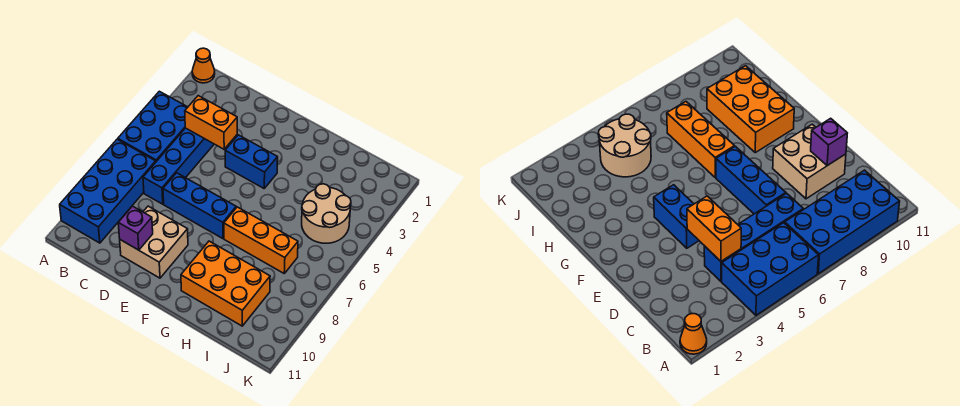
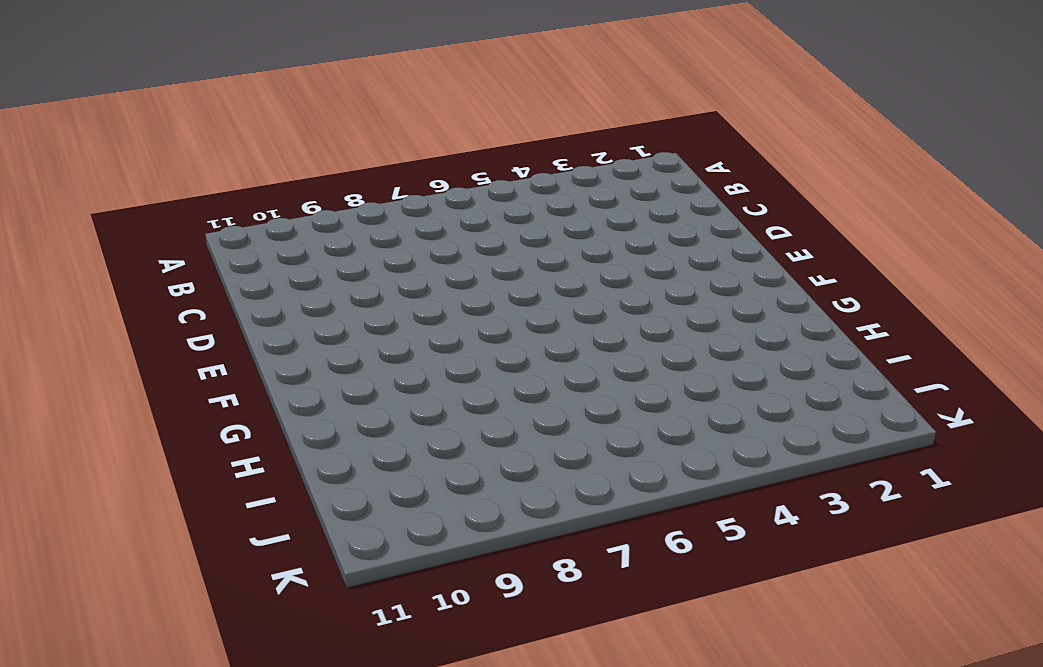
none -> orange 1x1 cone [192,48,215,83]
none -> blue 2x3 brick [118,91,188,161]
none -> blue 2x4 brick [60,139,156,243]

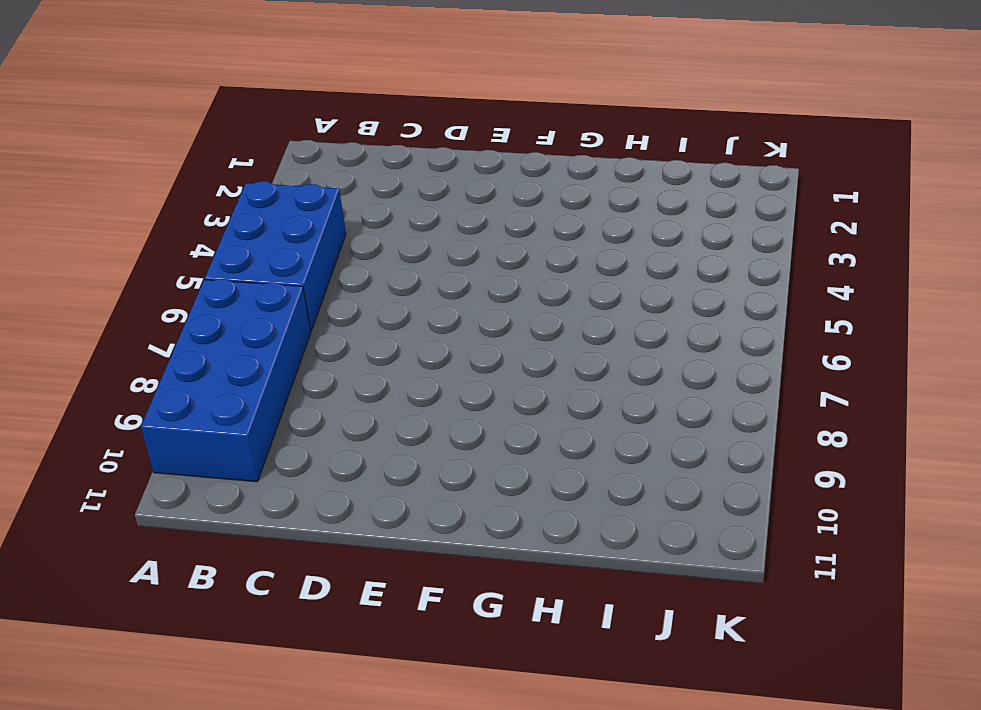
none -> orange 1x1 cone [192,48,215,83]
none -> blue 1x4 brick [143,128,214,204]
none -> blue 1x3 brick [163,173,236,239]

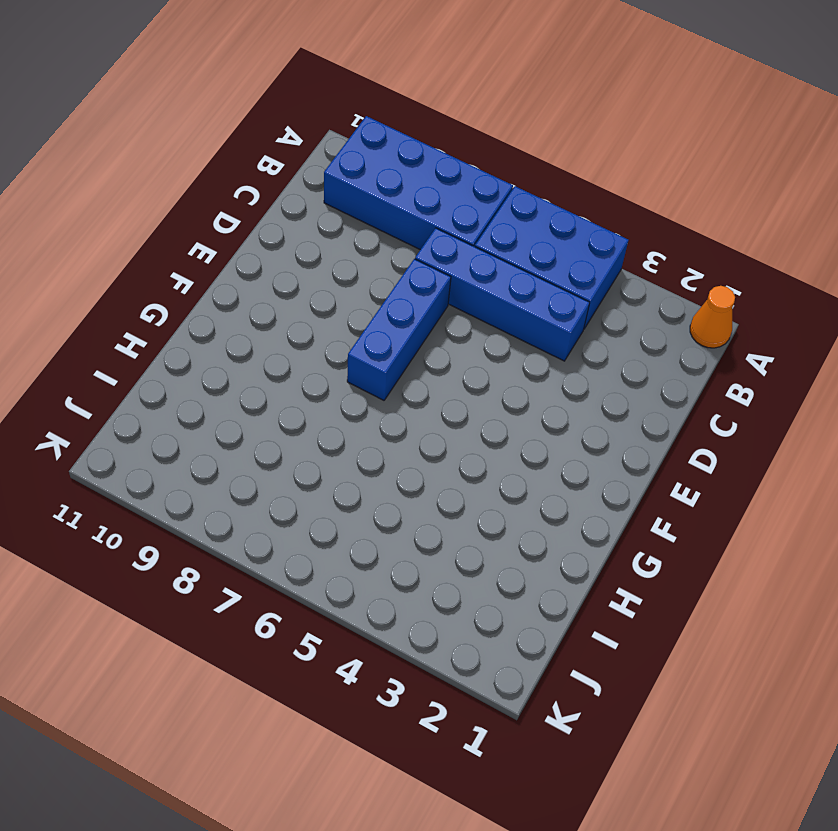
none -> tan 2x2 brick [120,206,188,278]
none -> blue 1x2 brick [225,135,278,188]
none -> orange 1x3 brick [224,207,298,273]

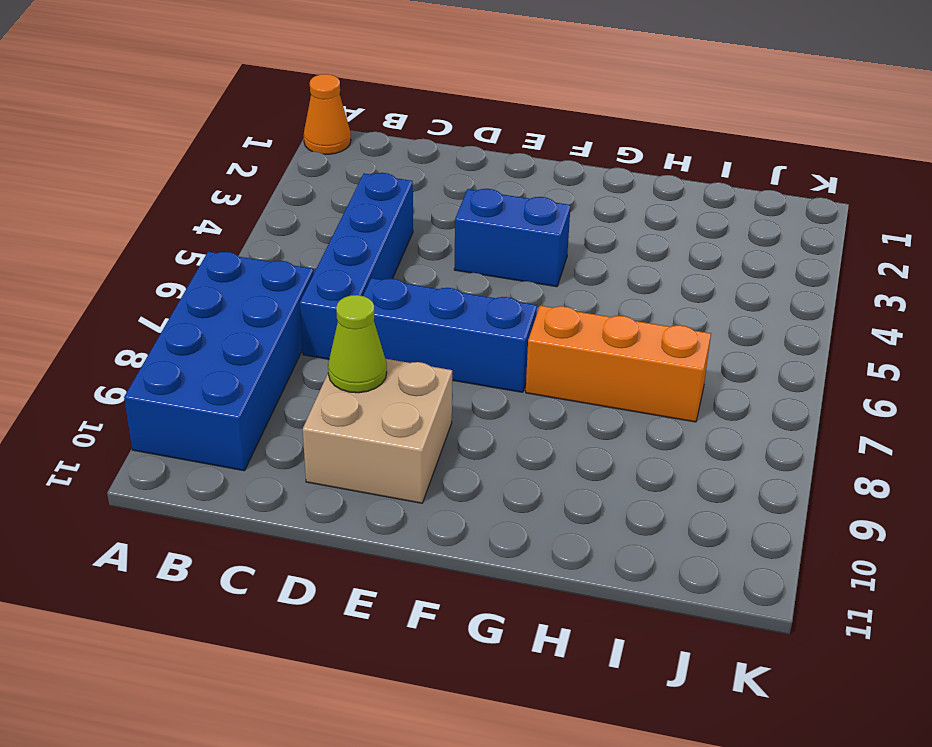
lime 1x1 cone [328,295,387,393] -> none
none -> blue 2x3 brick [118,91,188,161]
none -> orange 2x3 brick [181,241,270,326]
none -> tan 2x2 round brick [302,184,351,243]

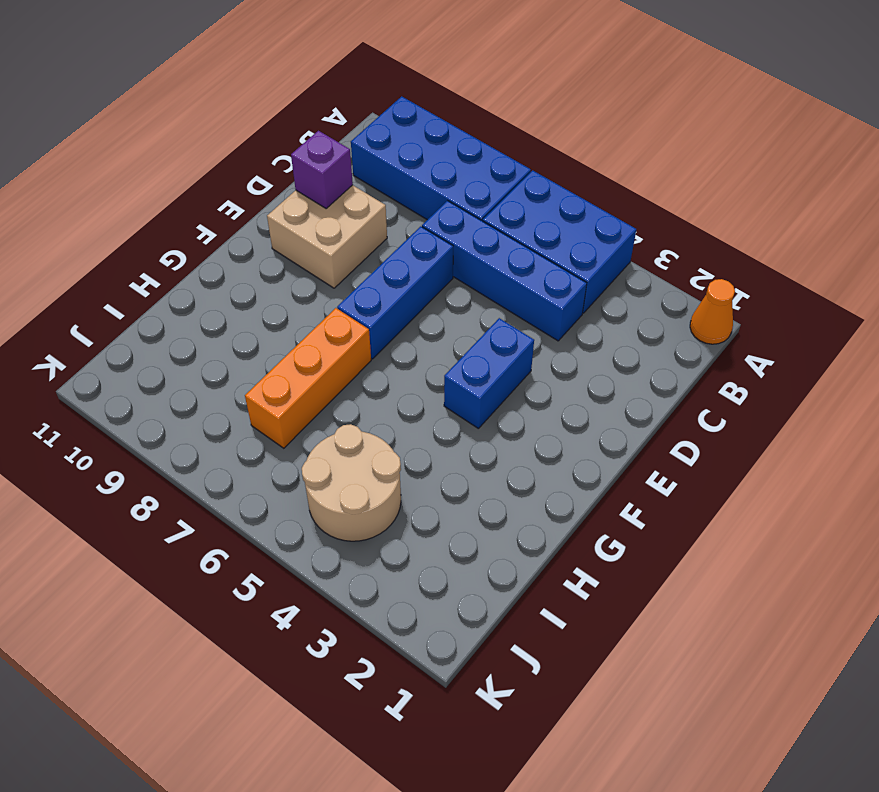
none -> orange 2x3 brick [181,241,270,326]
none -> orange 1x2 brick [185,96,237,149]

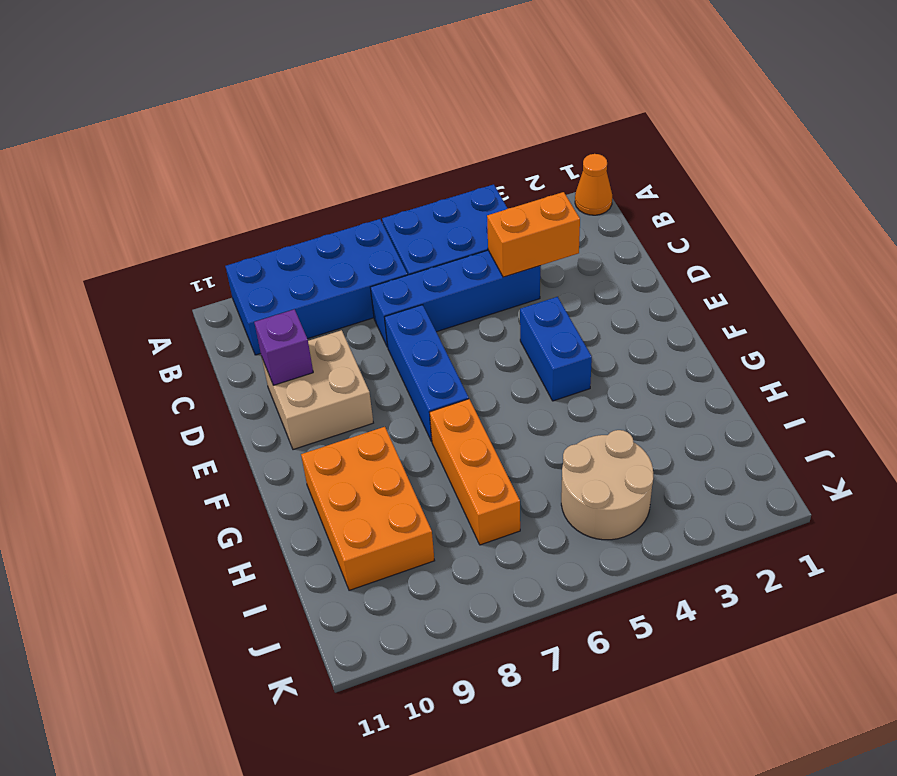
orange 1x2 brick [487,192,580,277] -> orange 1x2 brick turned to [185,96,237,149]

